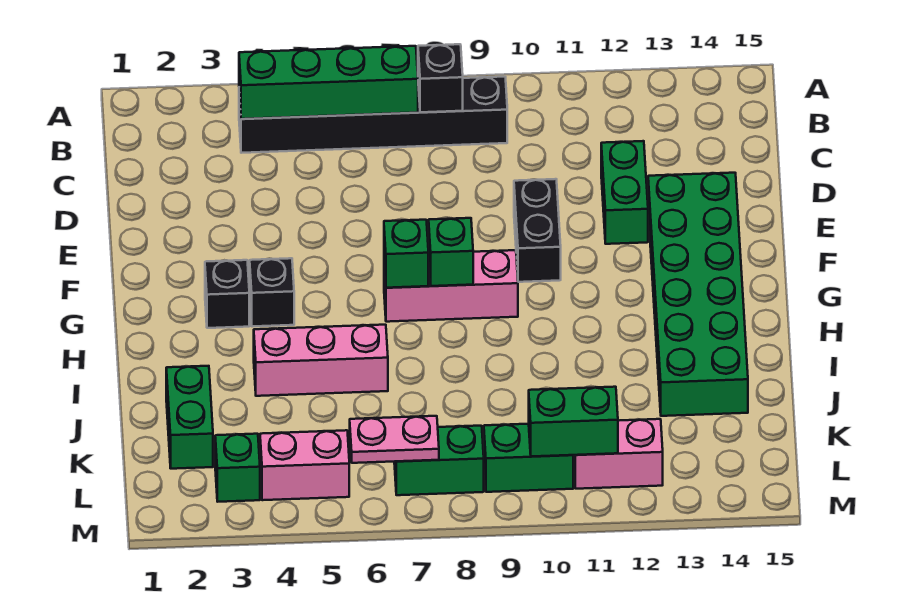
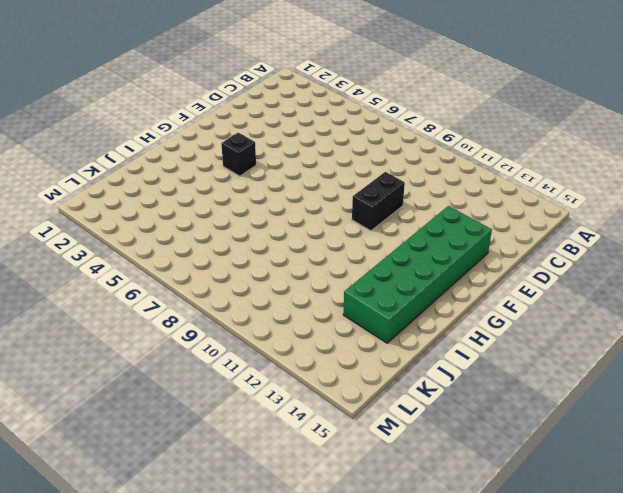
none -> black 1x6 brick [239,77,507,153]
none -> green 1x2 brick [601,141,648,244]
none -> black 1x1 brick [205,260,249,328]

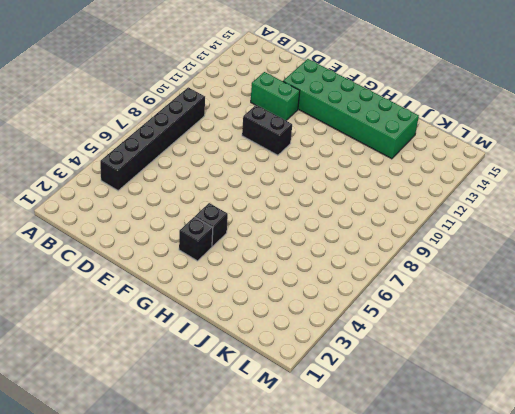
none -> pink 1x3 brick [384,250,518,322]
none -> pink 1x3 brick [254,325,388,396]
none -> green 1x2 brick [166,366,213,469]

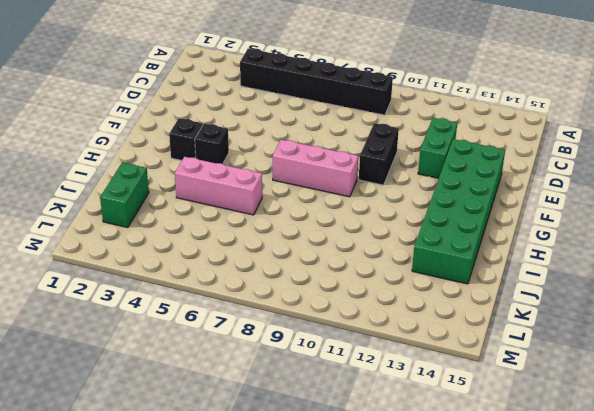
none -> green 1x1 brick [215,434,260,502]
none -> pink 1x2 brick [260,430,349,500]
none -> green 1x2 brick [394,426,484,495]

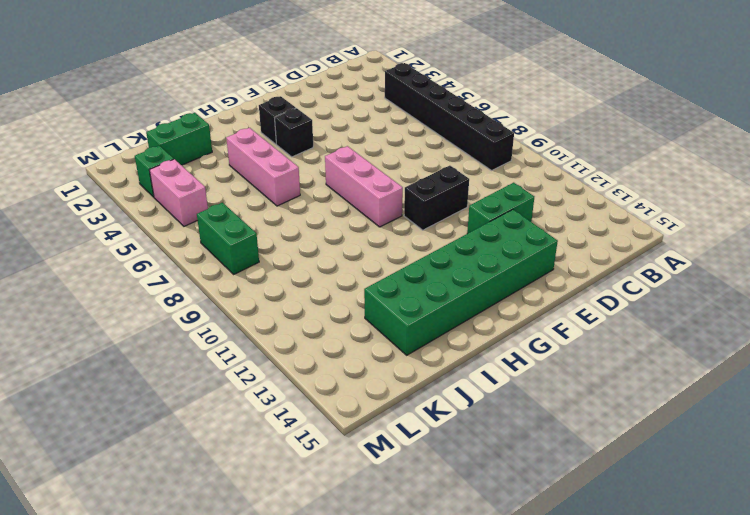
none -> green 1x2 brick [484,424,573,492]
none -> pink 1x2 brick [573,419,663,489]
none -> green 1x4 brick [239,46,418,119]

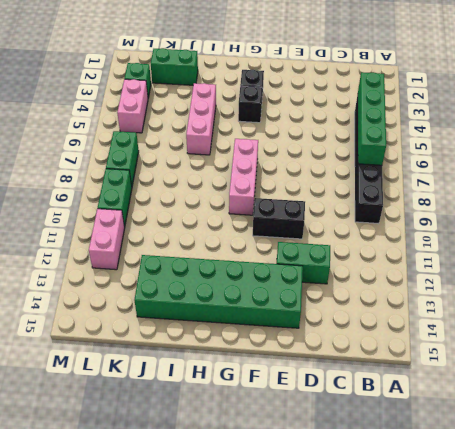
none -> black 1x1 brick [418,44,463,112]
none -> green 1x1 brick [384,220,428,288]
none -> green 1x1 brick [428,218,473,286]

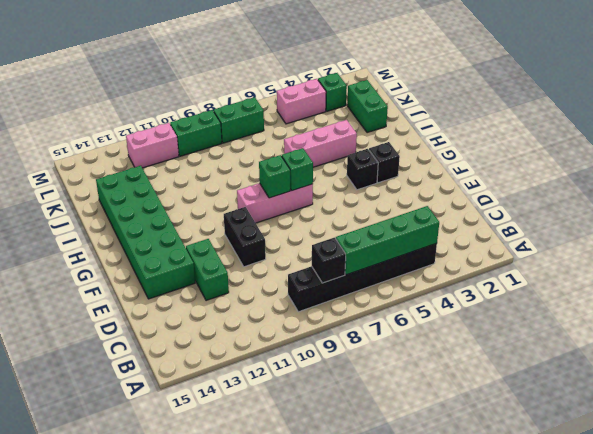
none -> pink 1x2 plate [350,416,439,463]
none -> green 1x2 brick [529,387,618,457]

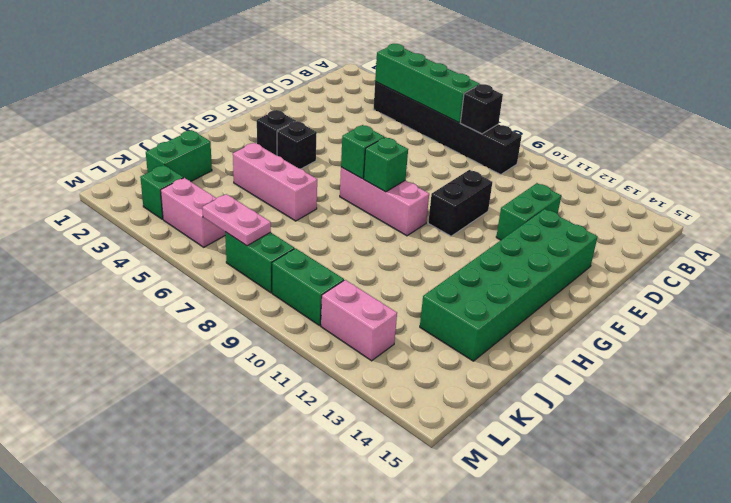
none -> green 1x2 brick [529,387,618,457]

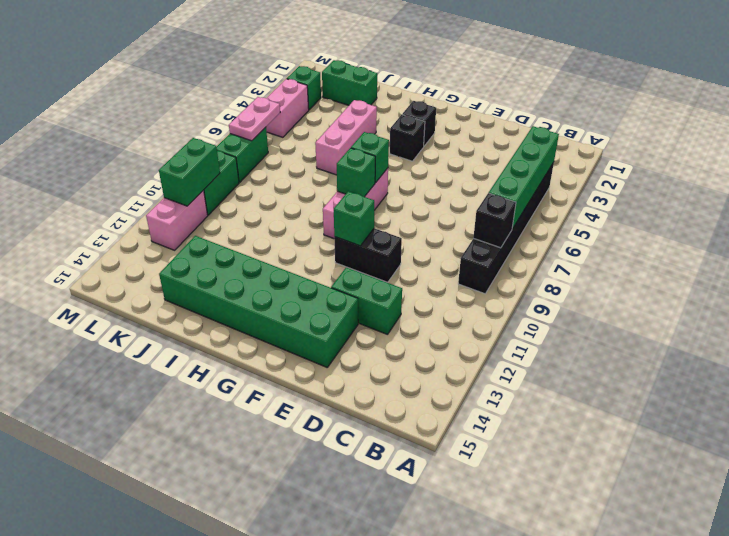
green 1x1 brick [334,191,374,246] -> none

